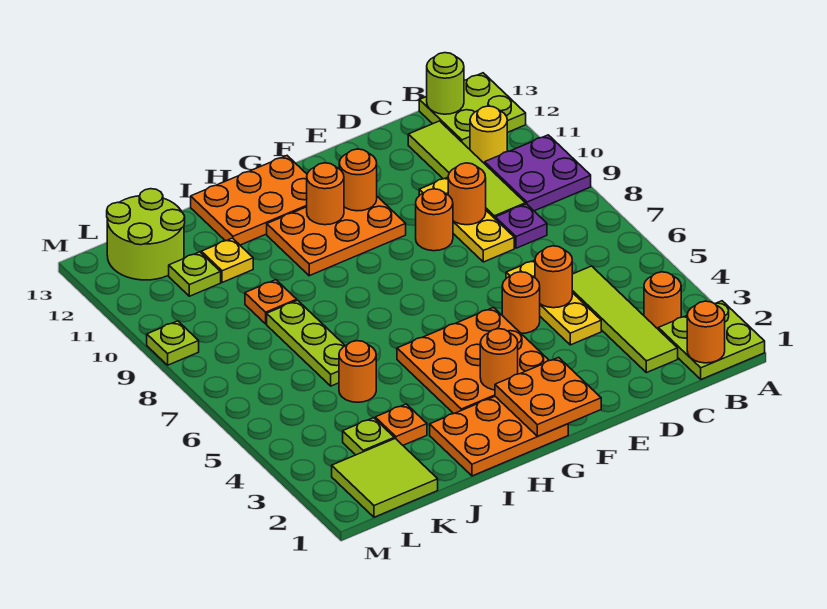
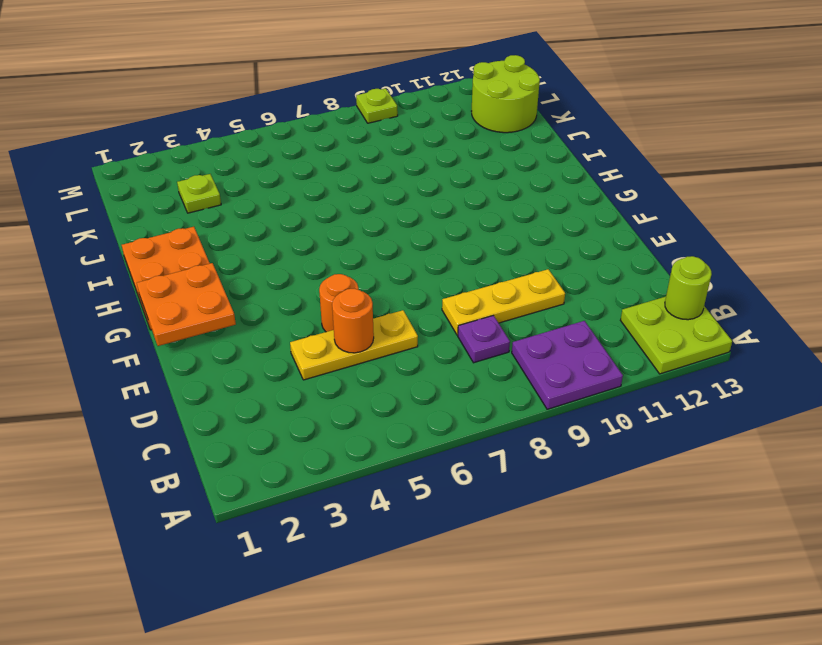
none -> lime 2x2 plate [658,301,765,379]
none -> orange 1x1 round brick [644,272,681,329]
none -> yellow 1x1 round brick [470,106,507,164]
none -> lime 1x4 tile [572,266,678,373]

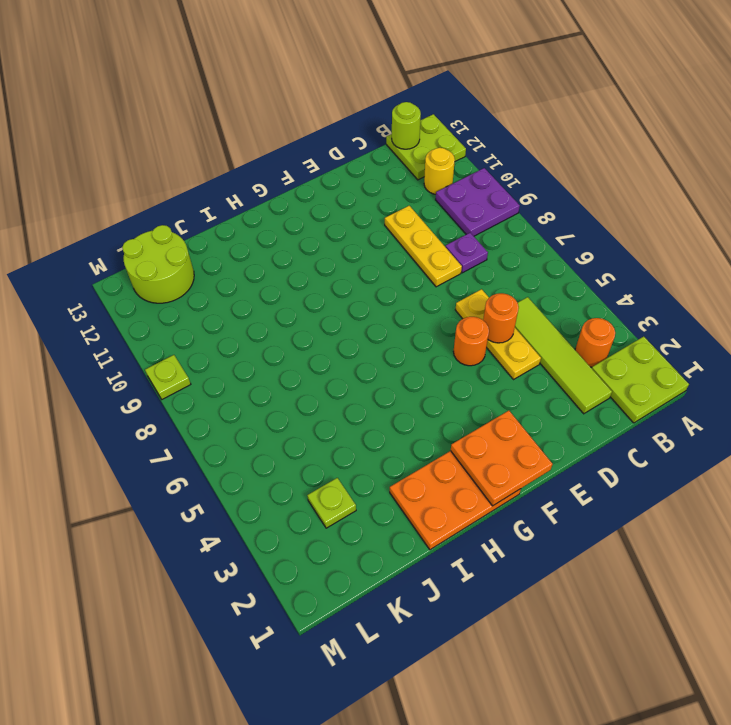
none -> lime 1x4 tile [408,121,525,218]
none -> orange 1x1 round brick [416,189,453,251]
none -> orange 3x3 plate [397,307,549,414]
none -> orange 2x3 plate [267,197,406,276]

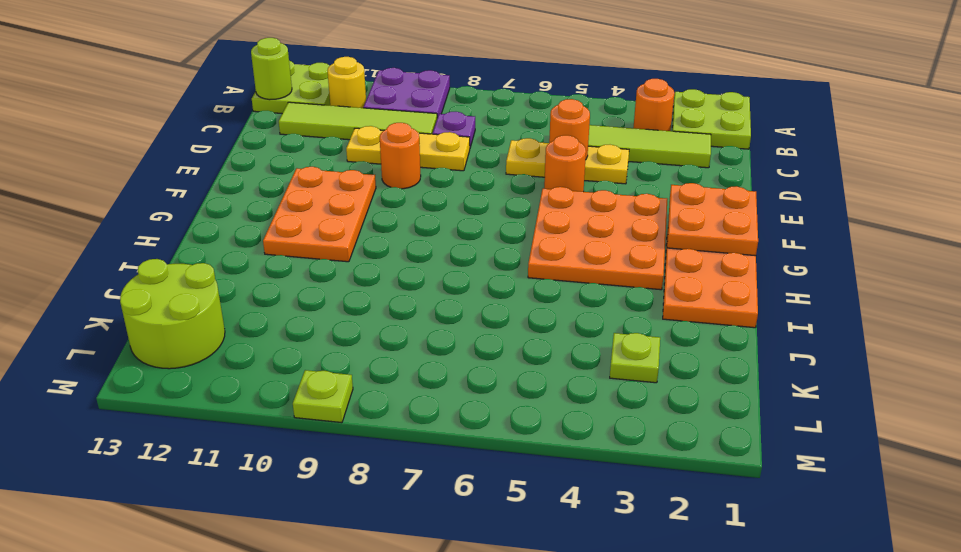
none -> orange 2x3 plate [191,156,307,245]
none -> orange 1x1 plate [375,404,427,445]
none -> orange 1x1 round brick [339,341,376,402]
none -> lime 1x3 plate [267,300,345,386]

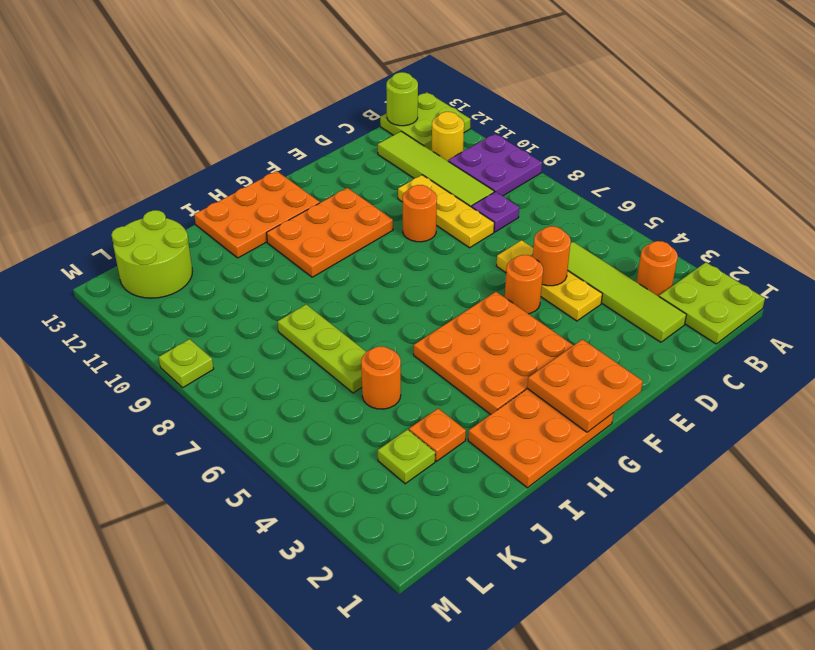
none -> orange 1x1 plate [245,280,297,324]
none -> yellow 1x1 plate [201,238,253,283]
none -> lime 2x2 tile [332,439,438,517]
none -> lime 1x1 plate [169,252,221,296]

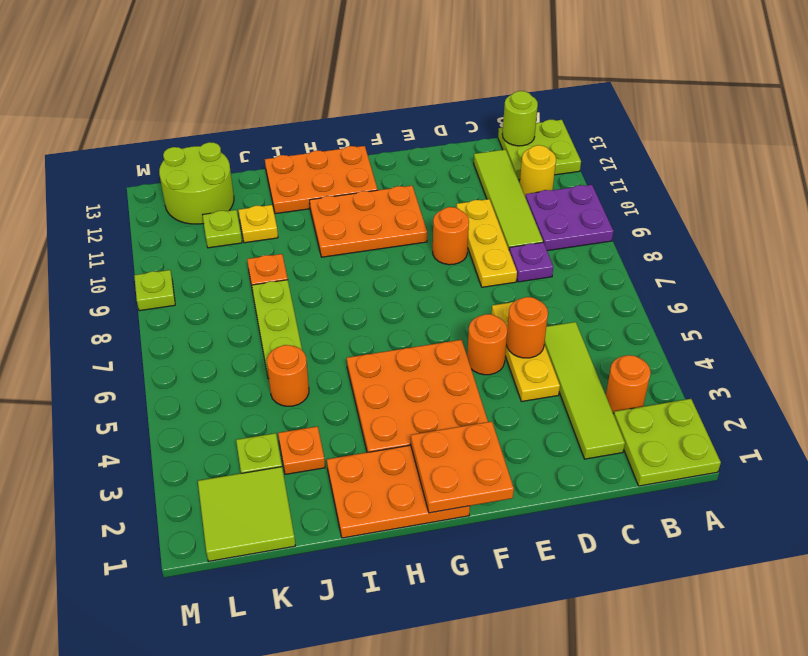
none -> orange 1x1 round brick [687,301,725,363]
none -> orange 1x1 round brick [448,163,486,225]
none -> orange 1x1 round brick [339,149,377,211]
none -> orange 1x1 round brick [480,329,518,390]

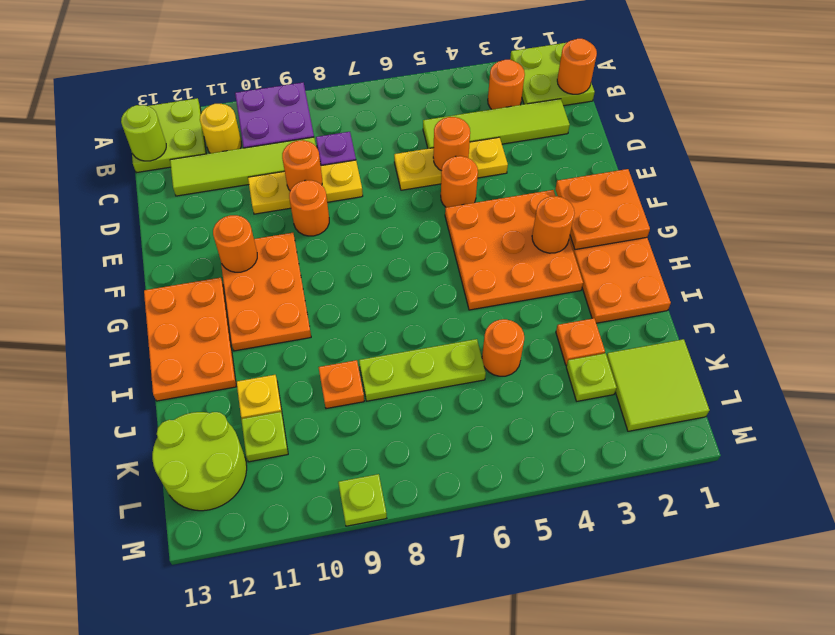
none -> orange 1x1 round brick [307,163,344,225]

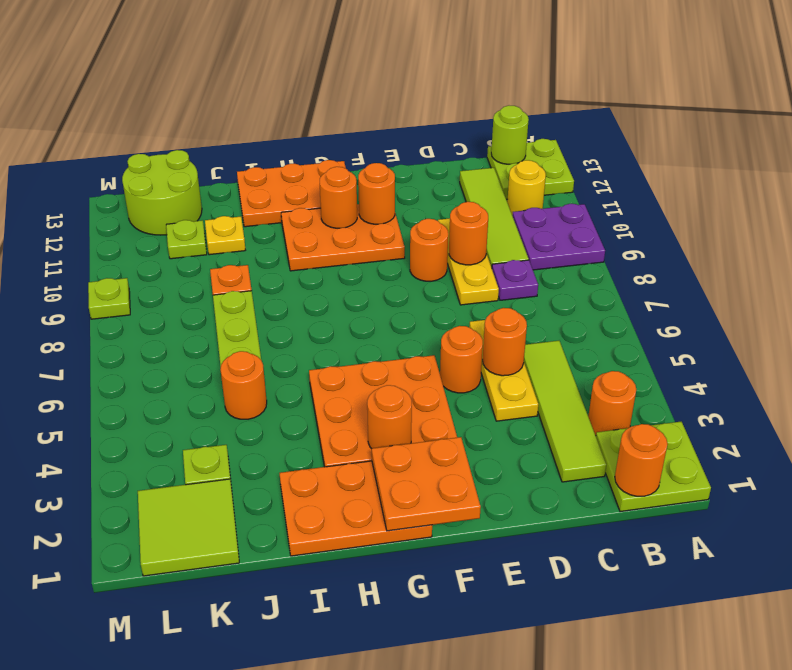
none -> orange 1x1 plate [375,404,427,445]

